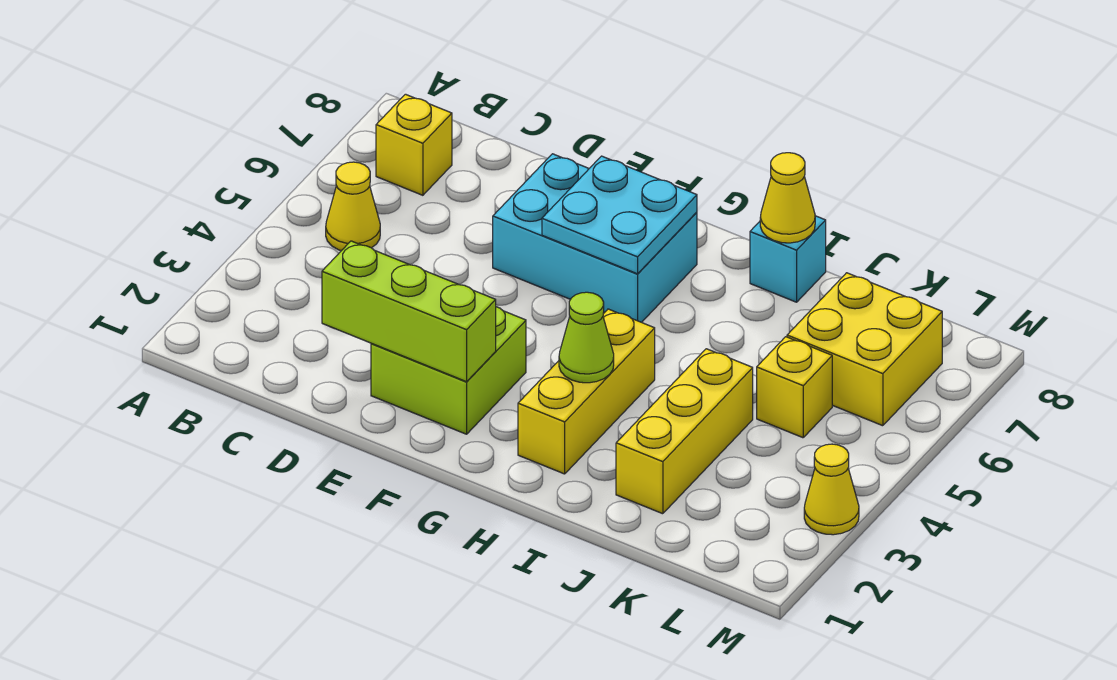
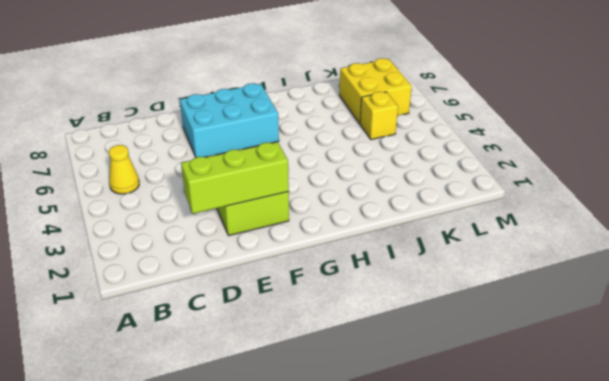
none -> yellow 1x1 brick [376,94,452,195]
none -> yellow 1x3 brick [518,309,655,474]
none -> cyan 1x1 brick [750,216,826,302]

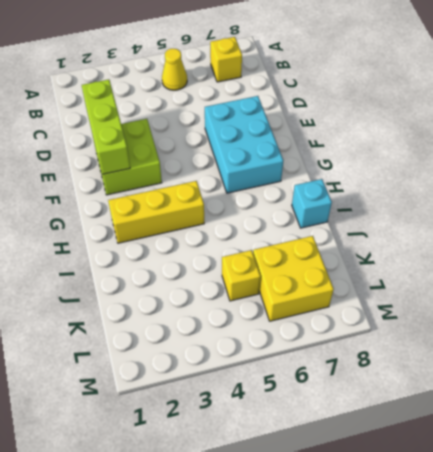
none -> yellow 1x3 brick [616,349,753,514]
none -> yellow 1x1 cone [804,444,859,535]
none -> cyan 2x2 plate [542,156,697,274]

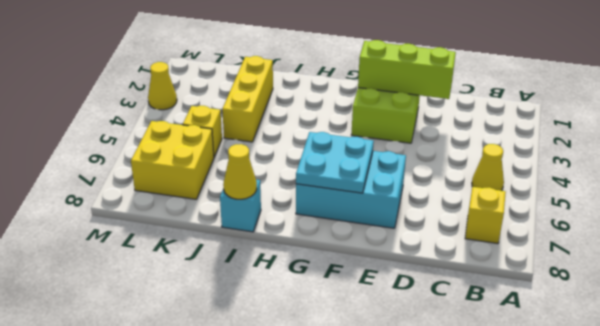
none -> yellow 1x3 brick [518,309,655,474]
none -> lime 1x1 cone [559,292,614,383]

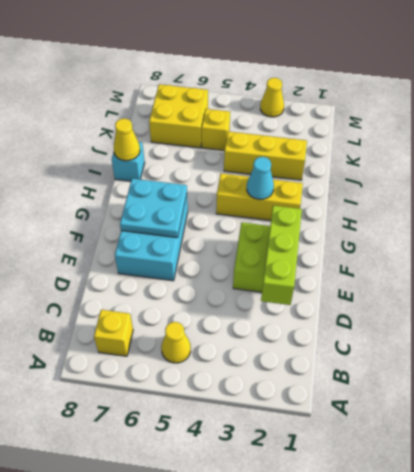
cyan 1x1 cone [247,157,274,199] -> lime 1x1 cone [559,292,614,383]

